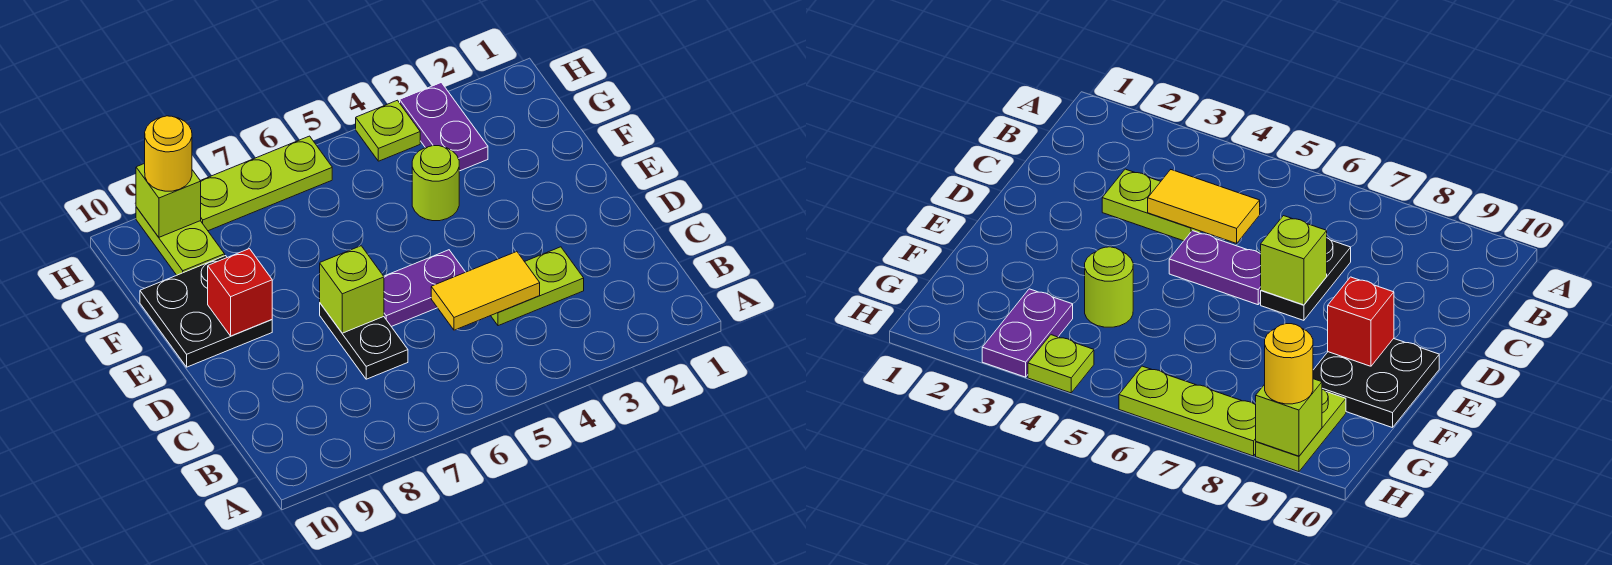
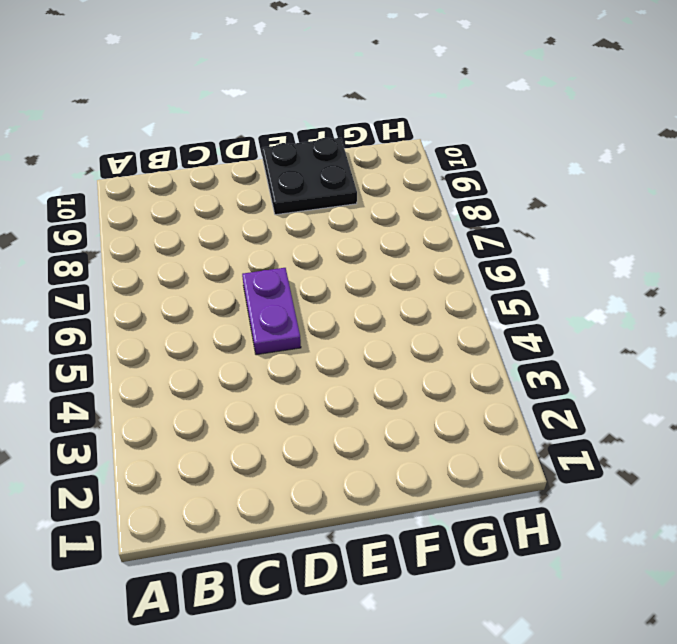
none -> lime 1x2 plate [491,247,584,326]
none -> black 1x2 plate [320,304,408,379]
none -> lime 1x1 round brick [412,146,459,221]

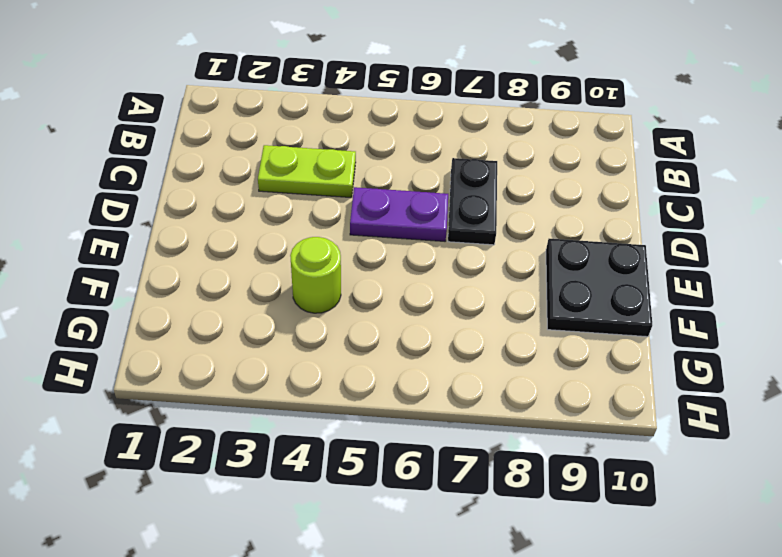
none -> purple 1x2 plate [400,83,488,171]
none -> lime 1x2 plate [136,207,225,275]
none -> lime 1x1 plate [356,100,420,161]

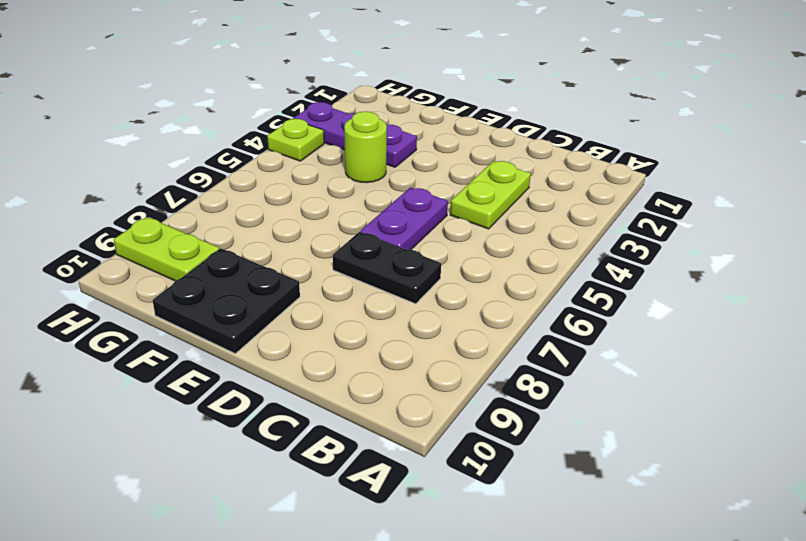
purple 1x3 plate [293,102,417,167] -> purple 1x2 plate [400,83,488,171]
none -> lime 1x3 plate [200,136,332,231]
none -> yellow 1x2 tile [431,252,540,330]
none -> lime 1x1 brick [320,246,384,333]

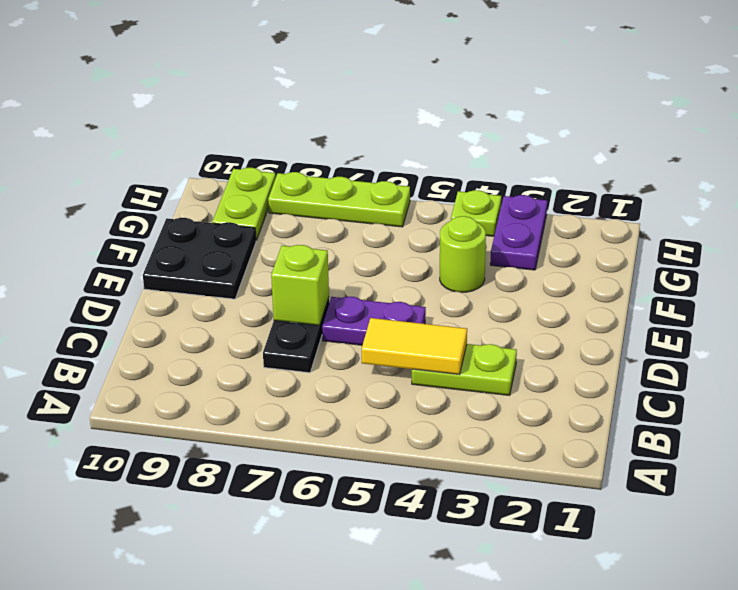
none -> red 1x1 brick [208,249,272,336]
none -> lime 1x1 brick [136,163,201,237]
none -> yellow 1x1 round brick [145,116,192,191]

